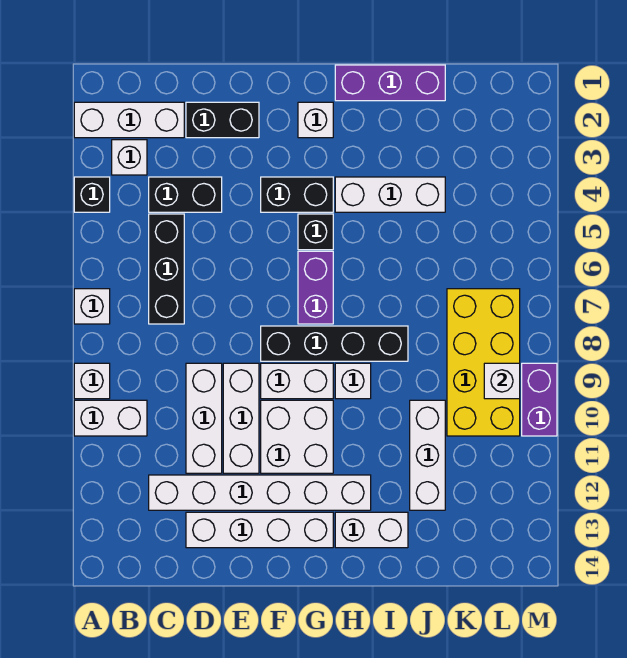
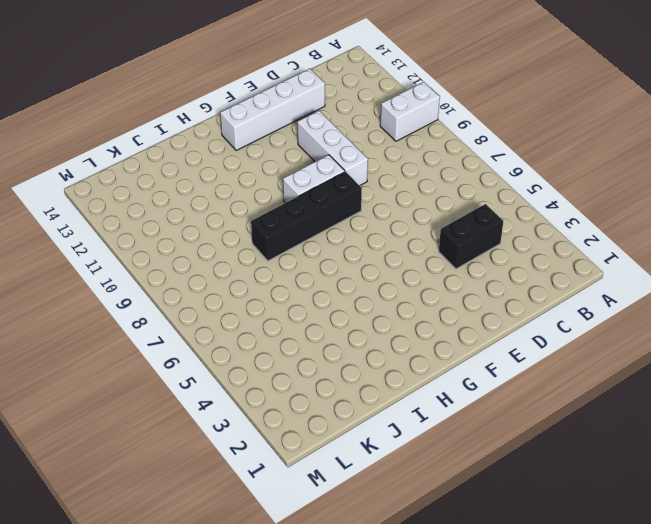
none -> white 1x3 brick [74,102,184,138]
none -> black 1x1 brick [74,177,110,212]
none -> white 1x1 brick [74,289,110,324]

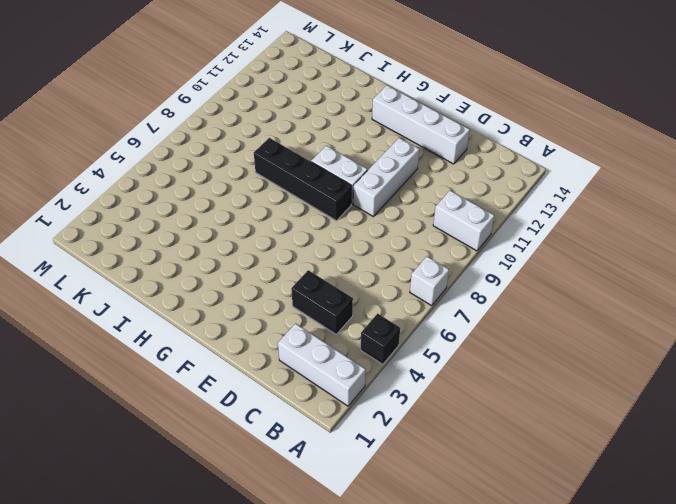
none -> white 1x1 brick [74,363,110,399]
none -> white 1x1 brick [112,140,147,175]
none -> black 1x3 brick [149,214,184,324]

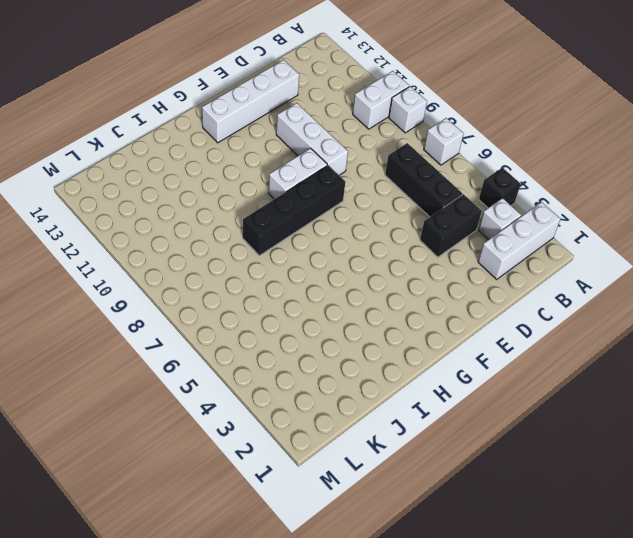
none -> white 1x6 brick [149,475,371,510]
none -> black 1x2 brick [186,102,259,138]
none -> white 1x3 brick [186,363,222,473]

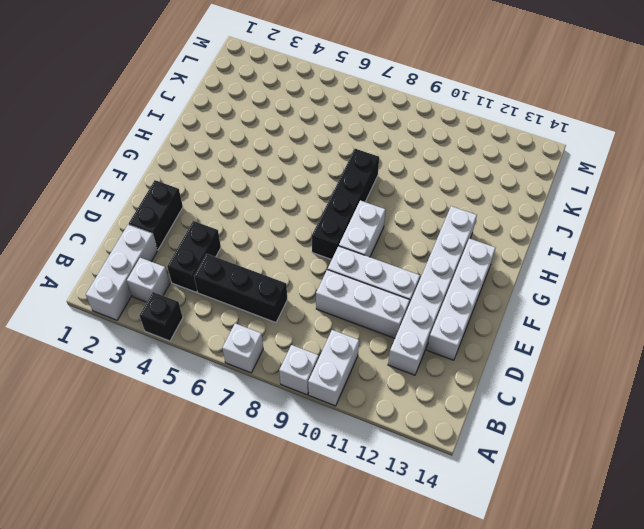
none -> black 1x2 brick [261,177,333,212]
none -> white 2x2 brick [261,400,333,473]
none -> white 1x1 brick [298,102,333,138]

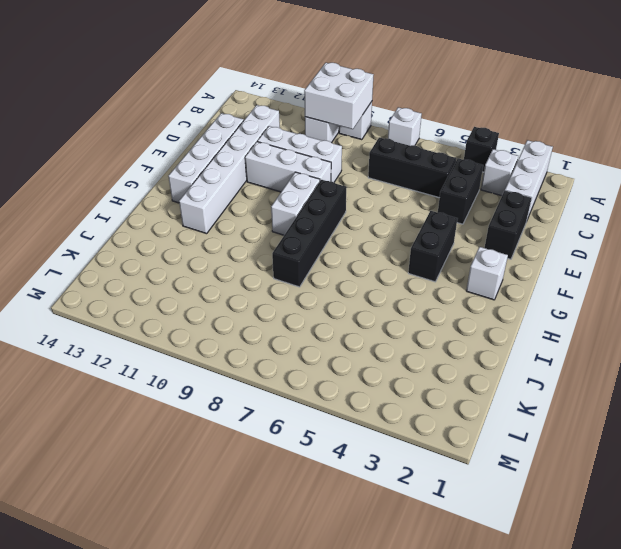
white 2x2 brick [304,63,373,129] -> white 2x2 brick moved to [261,400,333,473]
none -> black 1x1 brick [298,214,333,250]
none -> purple 1x2 brick [298,251,333,324]
none -> purple 1x3 brick [335,65,445,101]

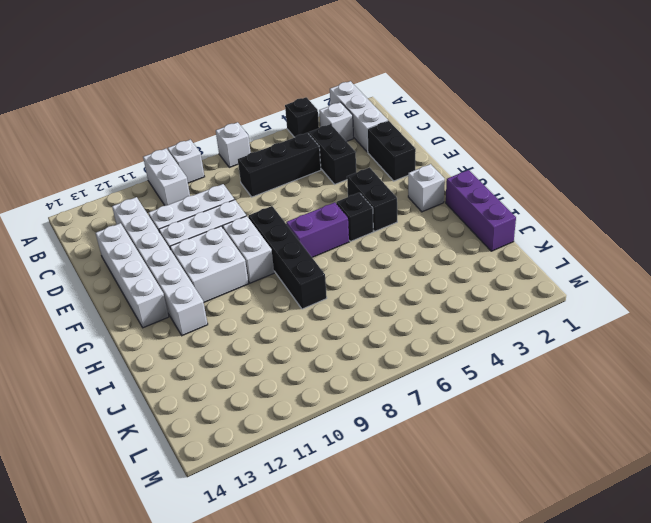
none -> white 1x3 brick [335,177,445,212]
none -> white 1x1 brick [335,363,371,399]
none -> white 1x2 brick [335,512,408,548]

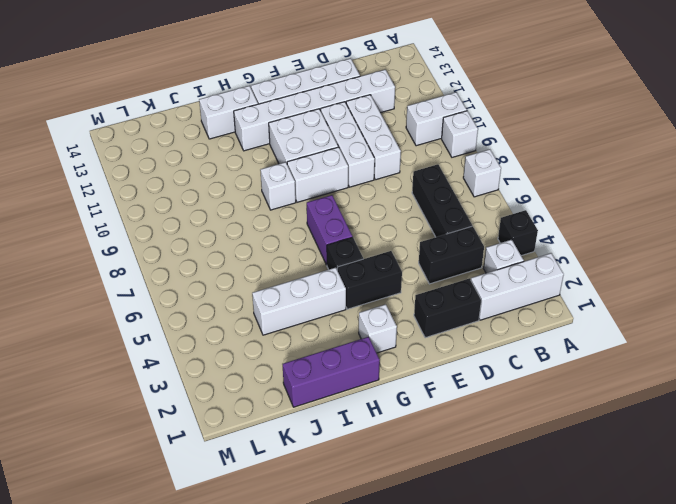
none -> black 1x4 brick [261,326,408,361]
none -> white 1x3 brick [410,400,445,510]
none -> yellow 2x4 brick [447,289,520,436]

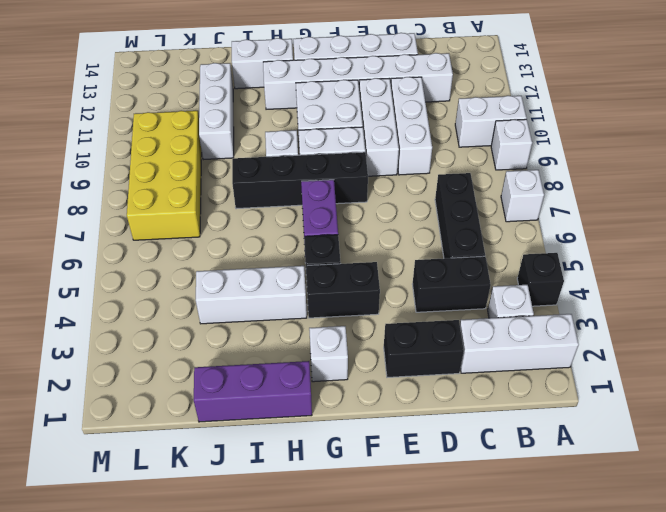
none -> purple 1x2 brick [522,363,557,436]
none -> white 1x1 brick [484,363,520,399]

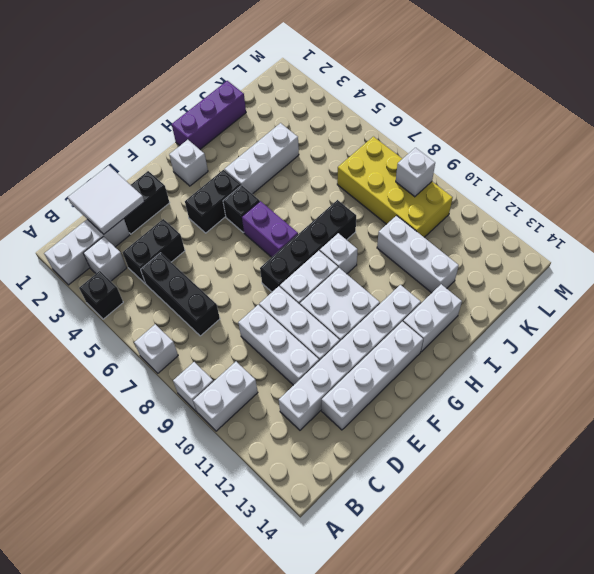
white 2x2 tile [68,166,144,234] -> none
none -> purple 1x2 brick [522,363,557,436]

